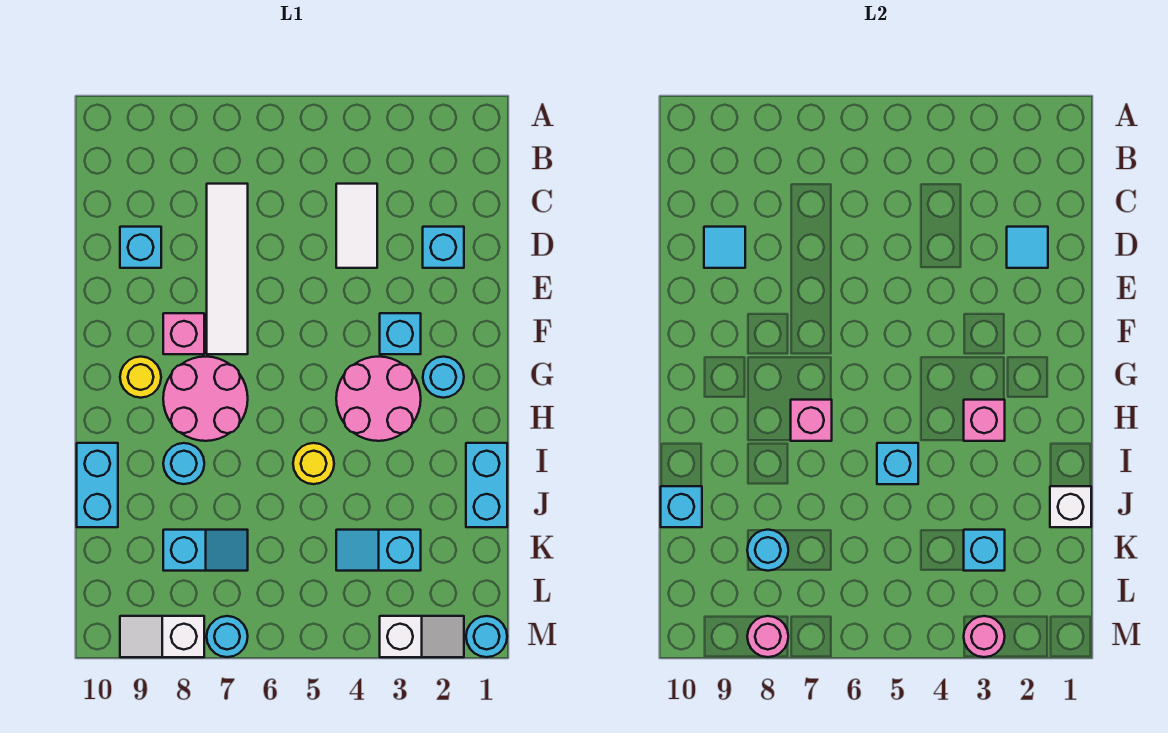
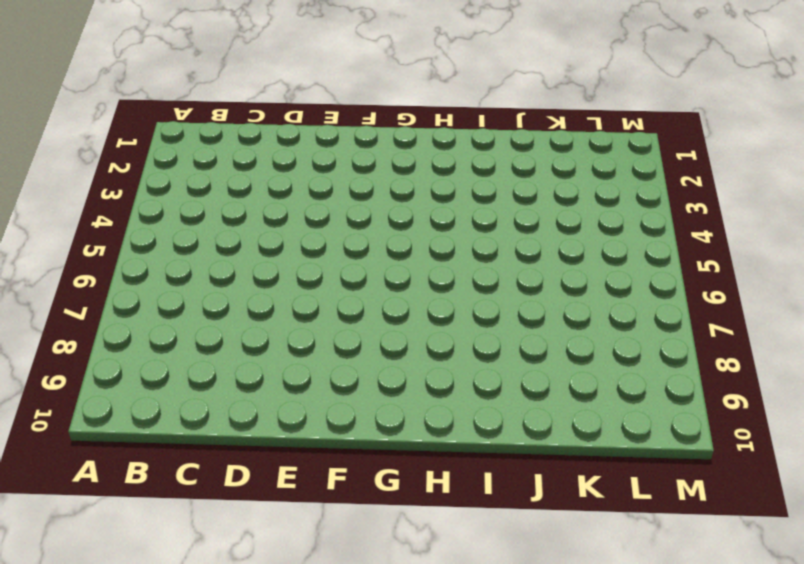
none -> white 1x2 tile [336,184,377,268]
none -> white 1x4 tile [207,184,248,354]
none -> cyan 1x1 brick [423,227,464,268]
none -> cyan 1x1 brick [120,227,161,268]

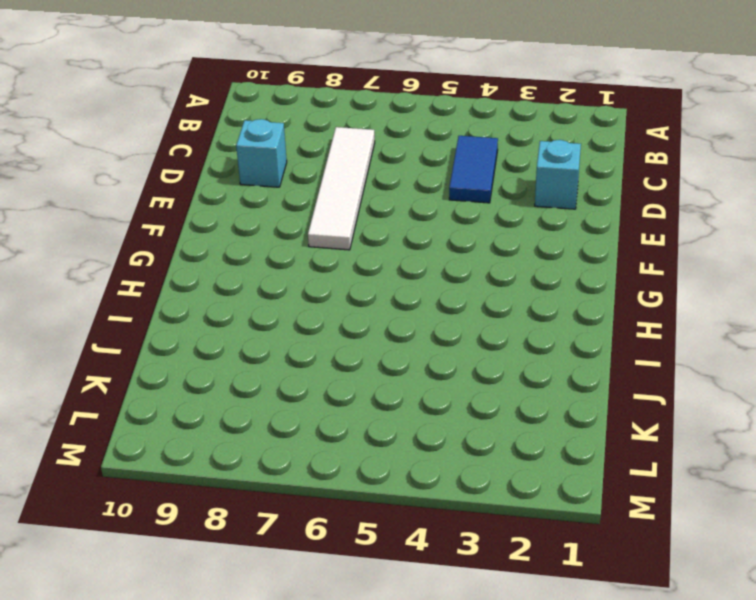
blue 1x2 tile [449,136,498,203] -> white 1x2 tile [336,184,377,268]
none -> cyan 1x1 brick [380,313,421,354]
none -> pink 1x1 brick [163,313,204,354]
none -> cyan 1x1 round brick [423,357,464,398]
none -> pink 2x2 round brick [336,357,421,441]

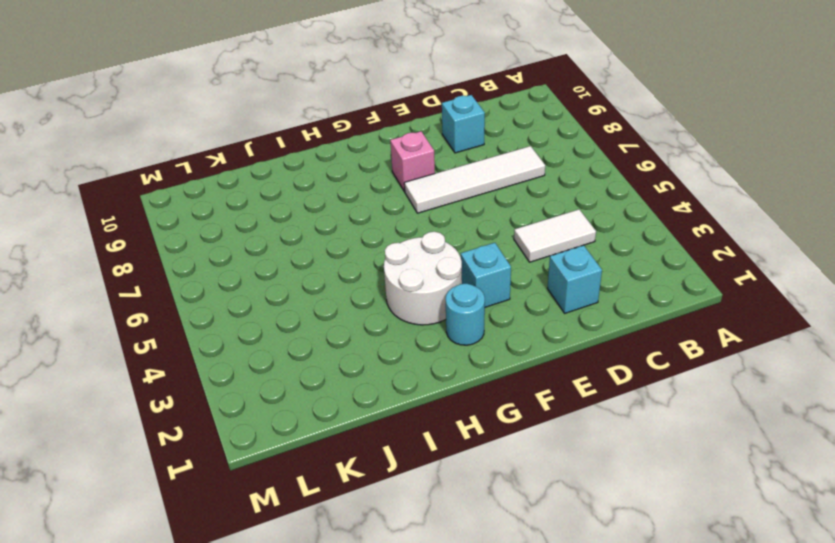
white 2x2 round brick [384,232,462,325] -> pink 2x2 round brick [336,357,421,441]
none -> pink 2x2 round brick [163,357,248,441]
none -> yellow 1x1 round brick [120,357,161,398]
none -> cyan 1x2 brick [466,443,507,527]
none -> yellow 1x1 round brick [293,443,334,484]

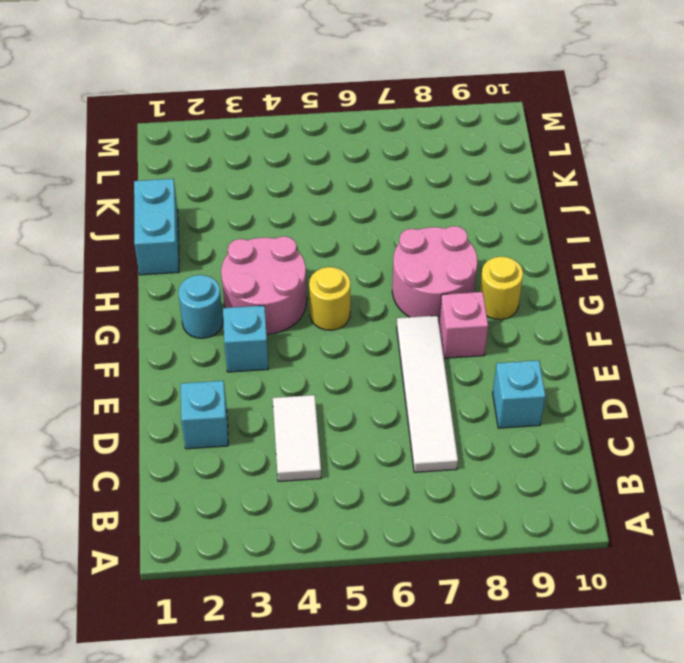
yellow 1x1 round brick [309,267,350,330] -> yellow 1x1 round brick moved to [293,443,334,484]
none -> cyan 1x1 round brick [163,443,204,484]
none -> cyan 1x2 brick [77,443,118,527]
none -> cyan 1x2 slope [336,530,421,571]
none -> cyan 1x2 slope [163,530,248,571]

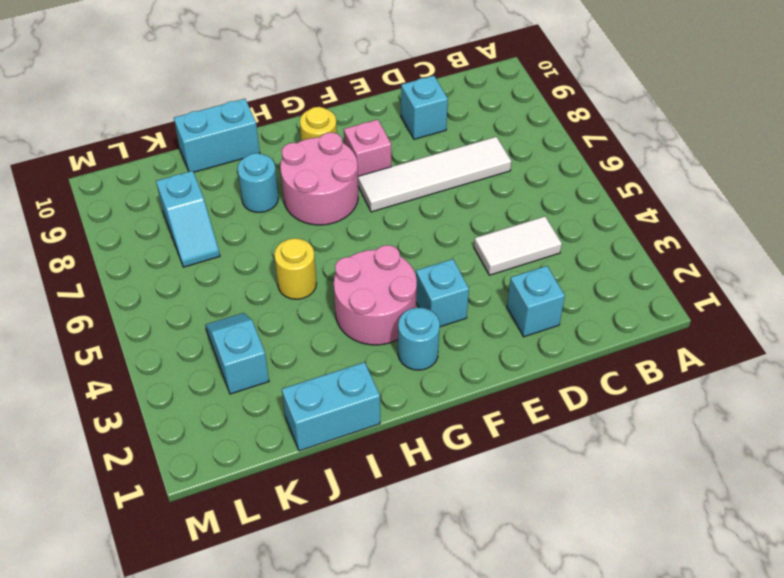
none -> cyan 1x1 round brick [466,616,507,657]
none -> white 1x2 slope [380,616,464,657]
none -> cyan 1x1 round brick [207,616,248,657]
none -> white 1x2 slope [120,616,204,657]

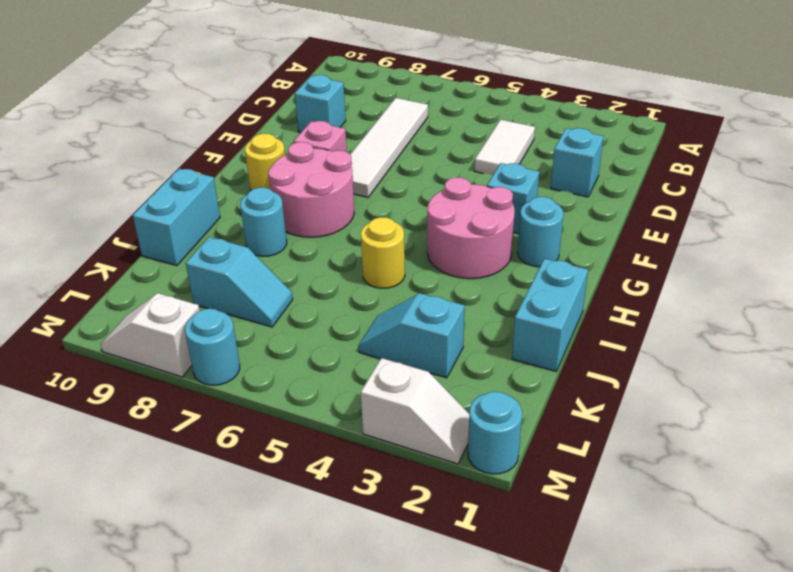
none -> cyan 1x1 tile [1007,227,1048,268]
none -> cyan 1x1 tile [704,227,745,268]
none -> pink 1x1 brick [964,400,1005,441]
none -> pink 1x1 brick [791,400,832,441]

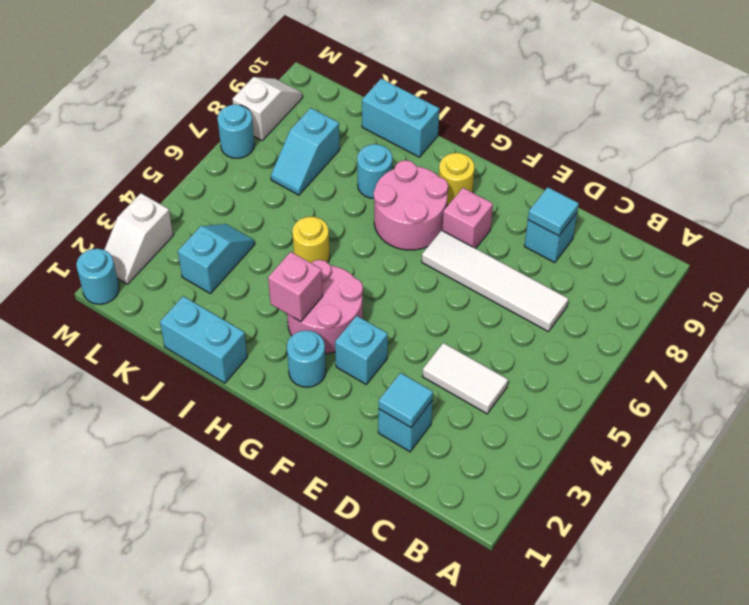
none -> pink 1x1 brick [791,400,832,441]
none -> cyan 1x1 brick [877,443,918,484]
none -> white 1x1 brick [1050,486,1091,527]
none -> cyan 1x1 brick [661,486,702,527]

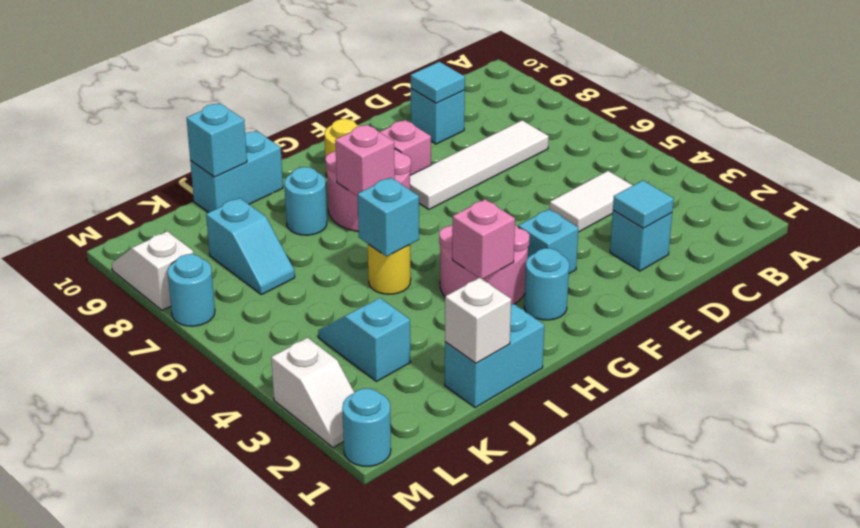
none -> cyan 1x1 brick [964,530,1005,571]
none -> cyan 1x1 round brick [747,530,788,571]
none -> pink 1x1 round brick [964,616,1005,657]
none -> pink 1x1 round brick [747,616,788,657]

